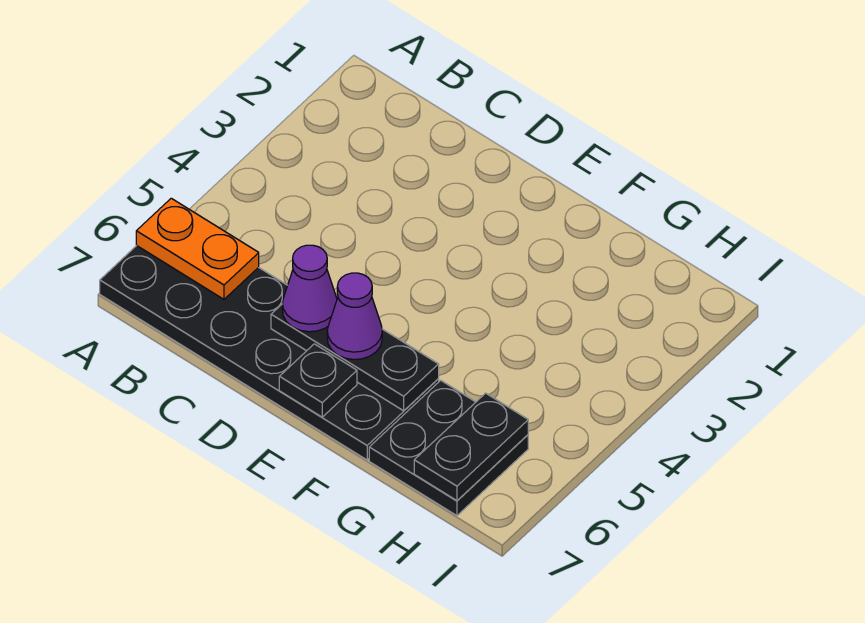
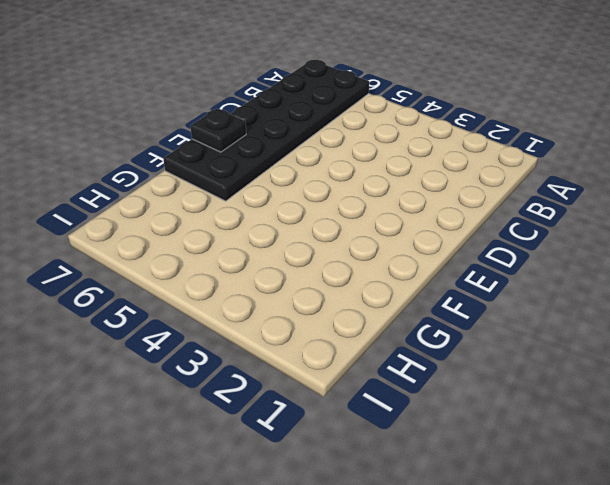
none -> black 2x2 plate [369,380,528,516]
none -> orange 1x2 plate [136,198,259,299]

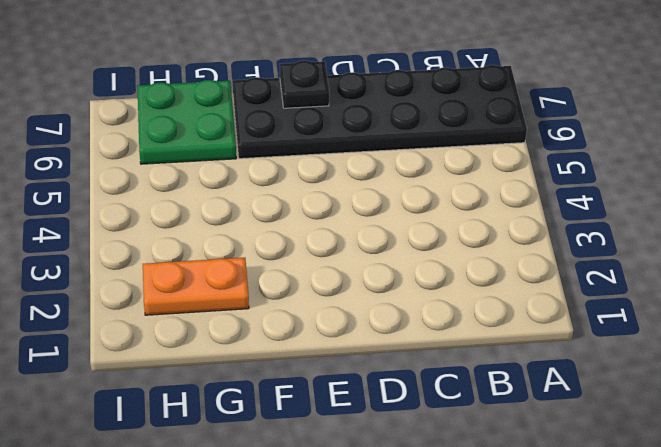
orange 1x2 plate [143,258,249,315] -> orange 1x2 plate moved to [136,198,259,299]
green 2x2 plate [137,80,236,164] -> black 2x2 plate [369,380,528,516]
none -> black 1x3 plate [271,305,439,411]
none -> black 1x2 plate [414,393,528,501]

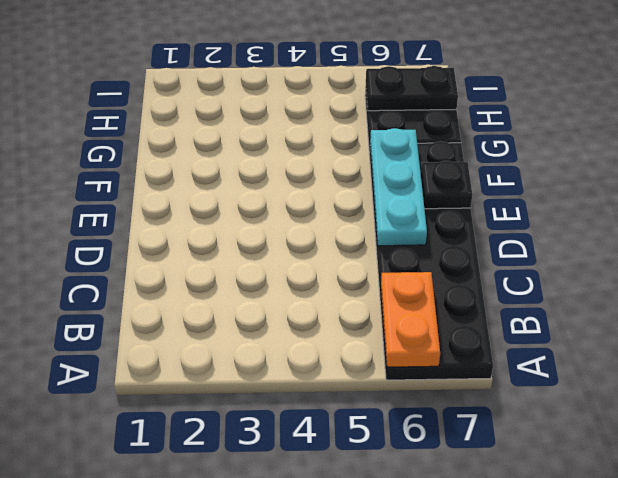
cyan 1x3 plate [370,128,427,246] -> black 1x3 plate [271,305,439,411]
none -> purple 1x1 cone [282,245,337,332]
none -> purple 1x1 cone [327,273,382,360]

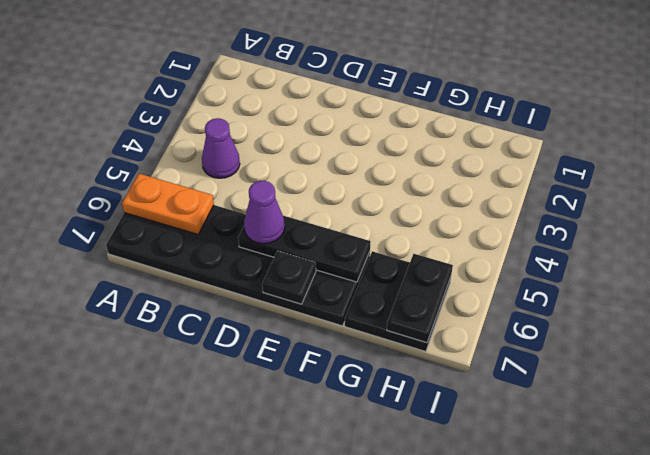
purple 1x1 cone [202,118,240,178] -> purple 1x1 cone moved to [327,273,382,360]

